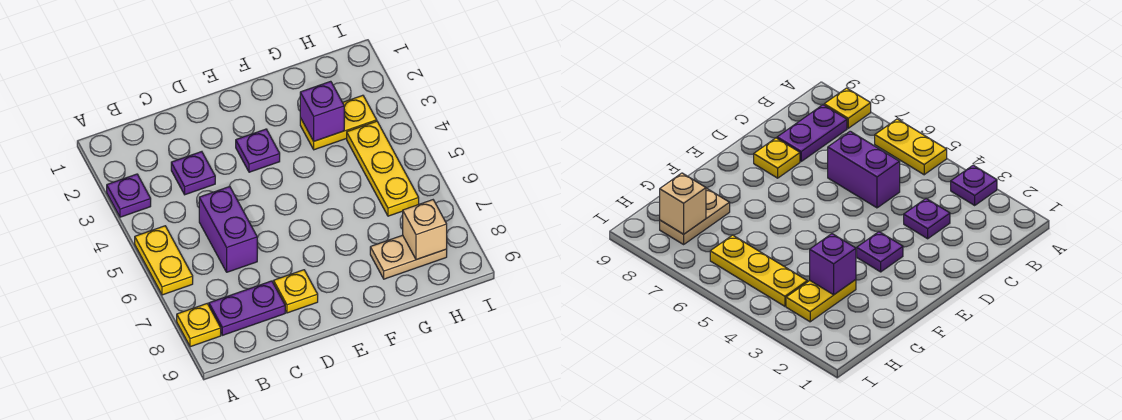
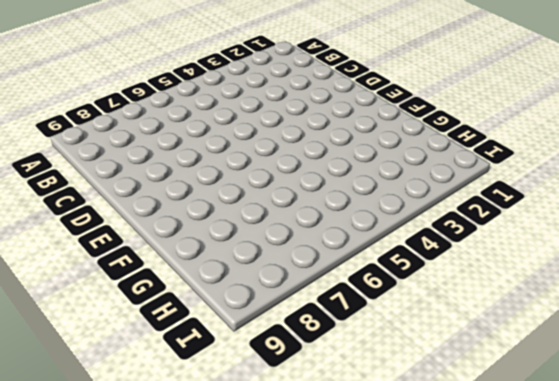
none -> purple 1x1 plate [107,174,151,217]
none -> yellow 1x2 plate [135,226,193,295]
none -> yellow 1x1 plate [177,304,221,347]

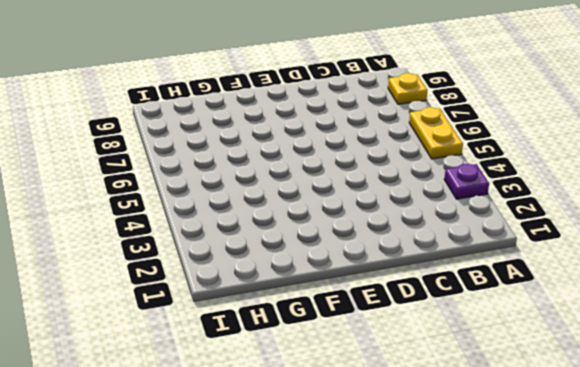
none -> purple 1x2 plate [209,281,285,335]
none -> purple 1x1 plate [171,152,215,195]
none -> purple 1x2 brick [199,187,257,272]

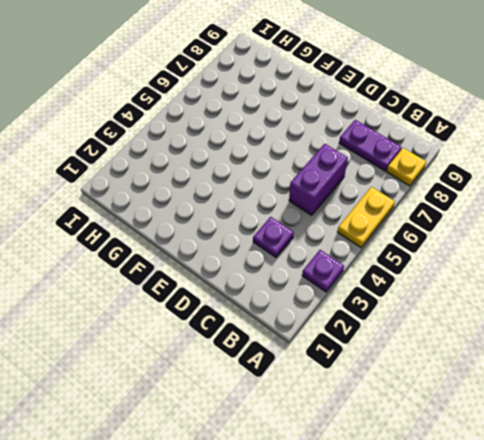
none -> yellow 1x1 plate [274,270,318,313]
none -> purple 1x1 plate [236,129,280,172]
none -> yellow 1x2 plate [300,95,377,150]

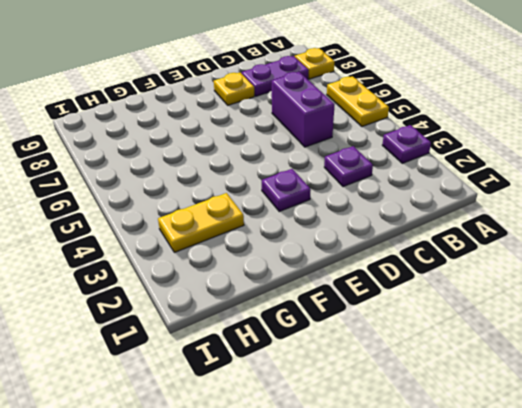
none -> tan 1x2 plate [370,235,447,279]
none -> yellow 1x3 plate [347,121,419,216]
none -> purple 1x1 brick [300,81,344,141]

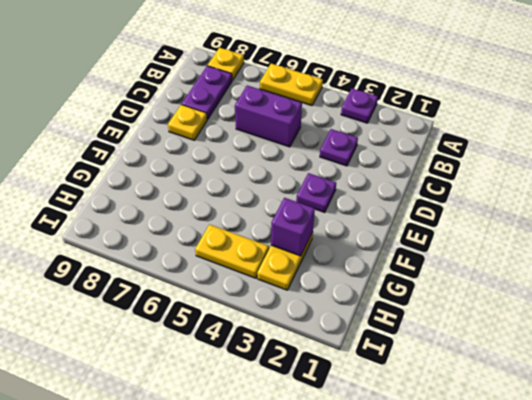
yellow 1x2 plate [195,224,269,278] -> yellow 1x3 plate [347,121,419,216]
none -> tan 1x2 plate [370,235,447,279]
none -> tan 1x1 brick [403,200,447,260]

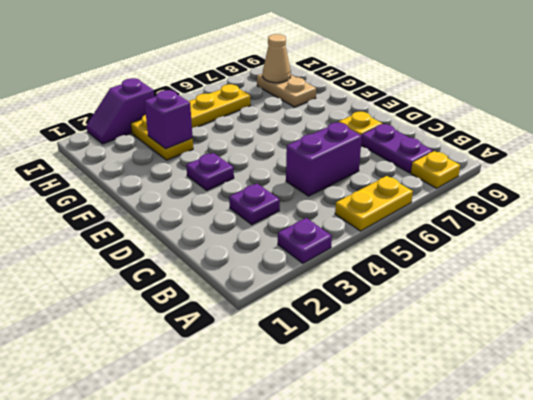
tan 1x1 cone [263,34,291,83] -> tan 1x1 brick [403,200,447,260]
purple 1x2 slope [86,78,154,144] -> none

